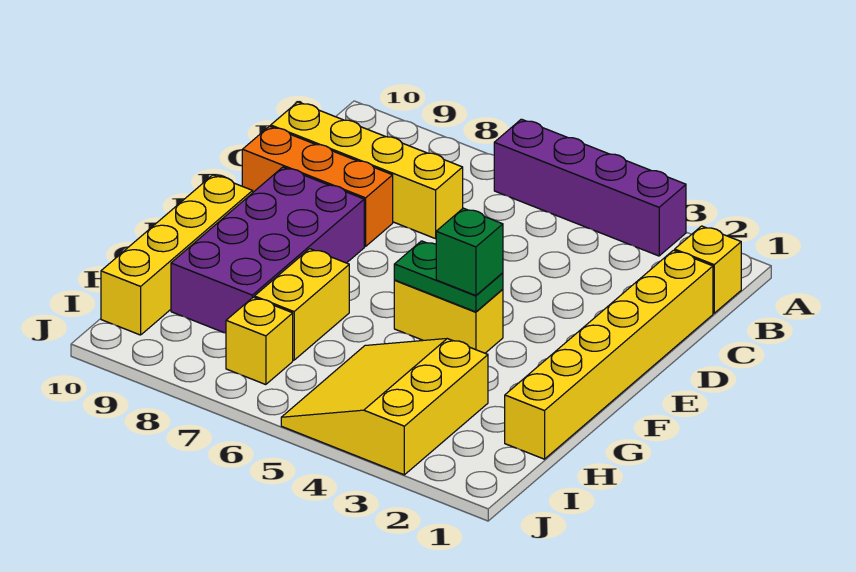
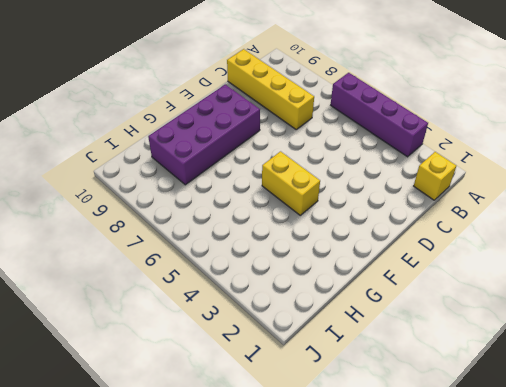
none -> yellow 1x6 brick [505,250,713,459]
none -> orange 1x3 brick [242,126,393,246]
none -> yellow 1x4 brick [101,175,253,335]

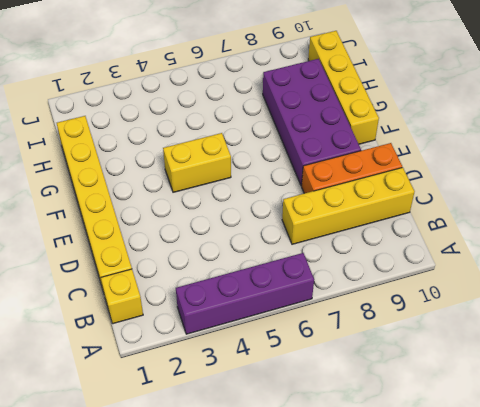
none -> yellow 1x2 brick [254,249,349,360]
none -> yellow 3x3 slope [281,339,488,475]
none -> yellow 1x1 brick [226,297,293,385]

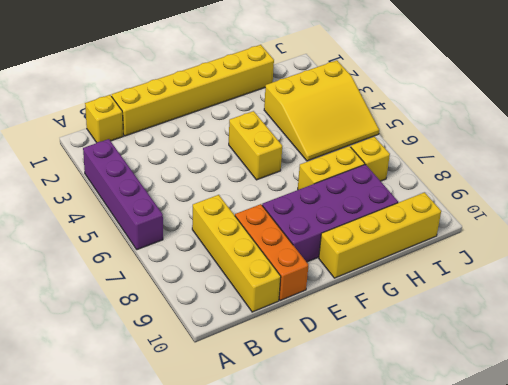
none -> green 1x2 plate [394,241,503,312]
none -> green 1x1 brick [436,208,503,296]

